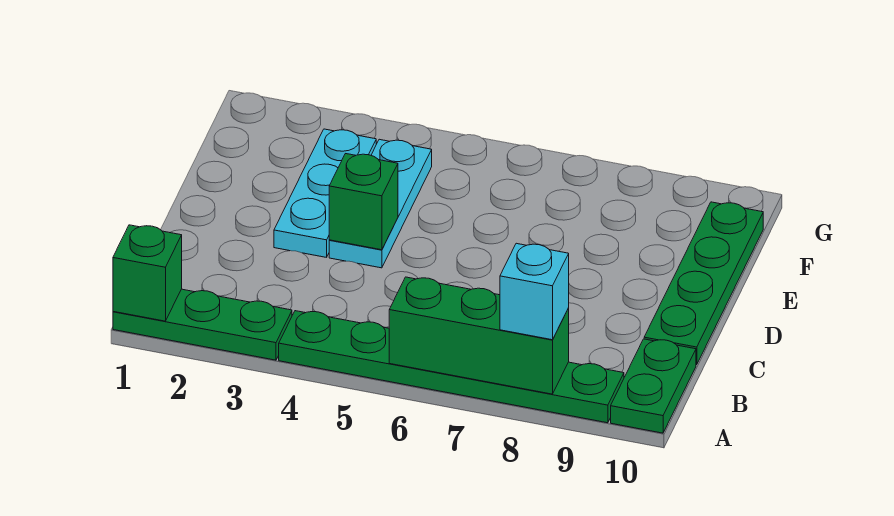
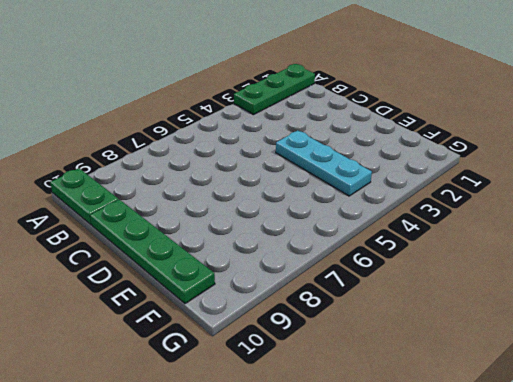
none -> green 1x6 plate [279,311,624,423]
none -> cyan 1x3 plate [274,129,376,257]

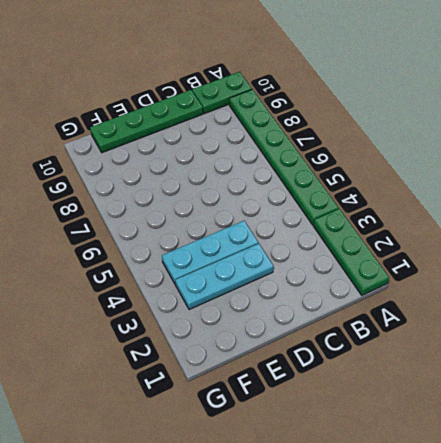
none -> green 1x1 brick [113,225,182,321]
none -> green 1x3 brick [389,277,569,394]

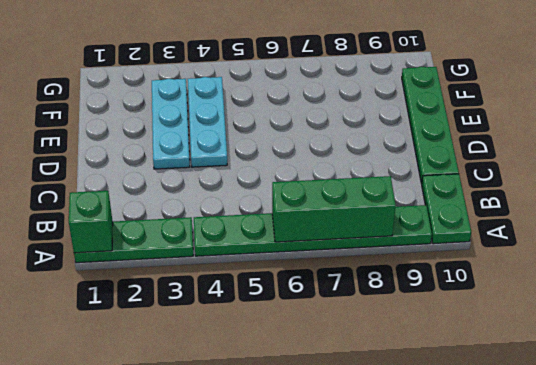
none -> green 1x1 brick [329,154,398,250]
none -> cyan 1x1 brick [500,243,569,340]

